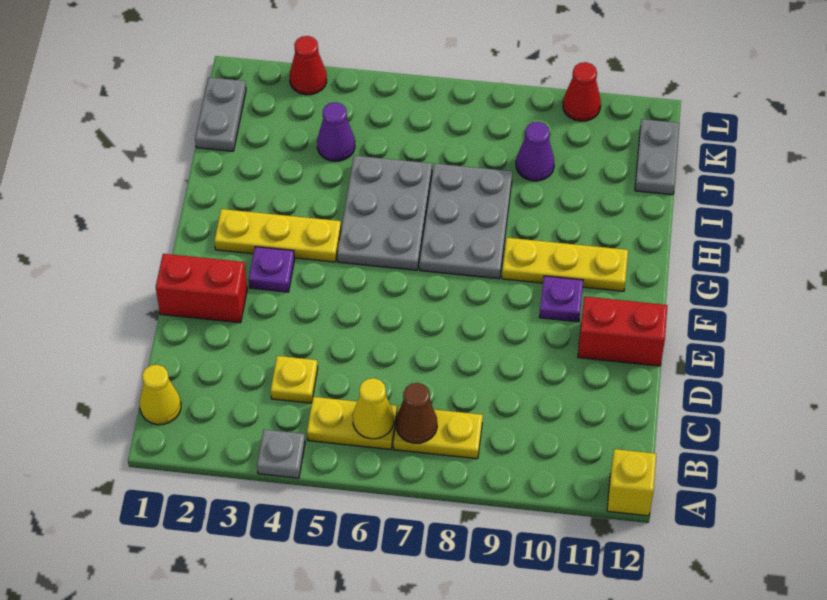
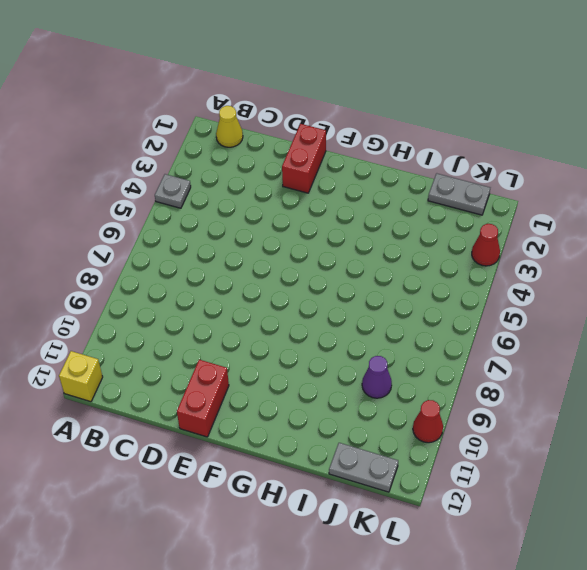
none -> yellow 1x2 plate [307,397,397,449]
none -> yellow 1x2 plate [393,406,483,459]
none -> yellow 1x1 plate [271,356,318,403]

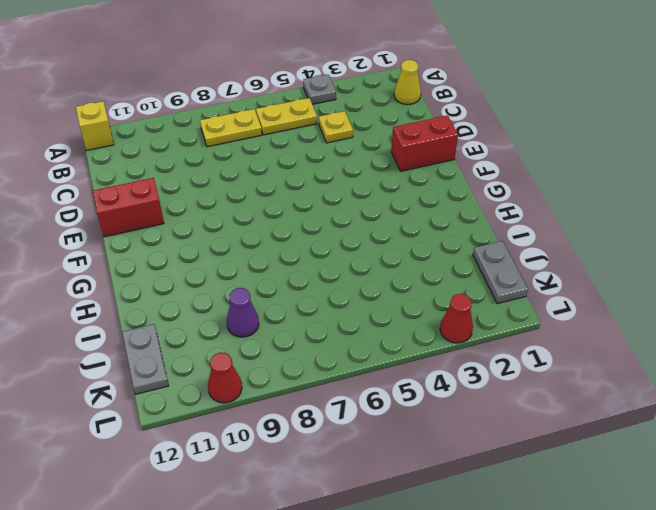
none -> purple 1x1 plate [249,247,295,292]
none -> purple 1x1 plate [539,276,583,322]
none -> yellow 1x3 plate [214,209,341,262]

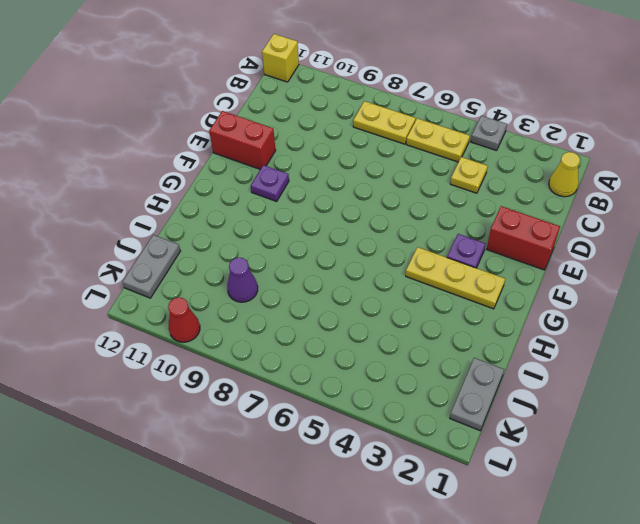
none -> grey 2x3 plate [337,156,432,270]
none -> grey 2x3 plate [420,164,512,279]
none -> yellow 1x3 plate [502,238,628,291]

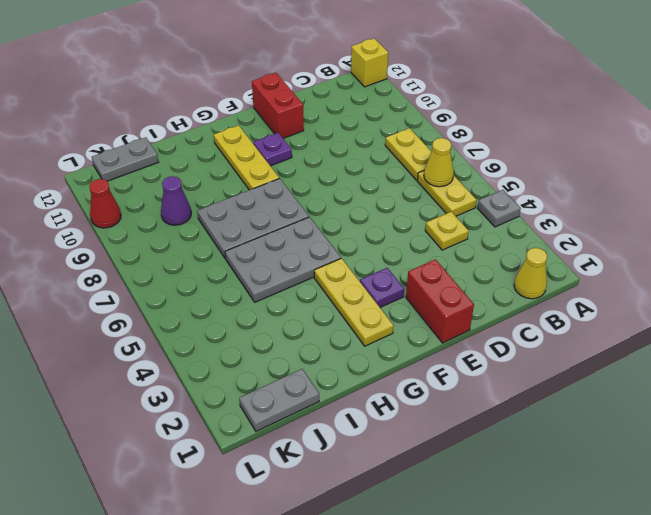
none -> purple 1x1 cone [317,102,355,161]
none -> red 1x1 cone [290,36,327,95]
none -> brown 1x1 cone [396,383,437,443]

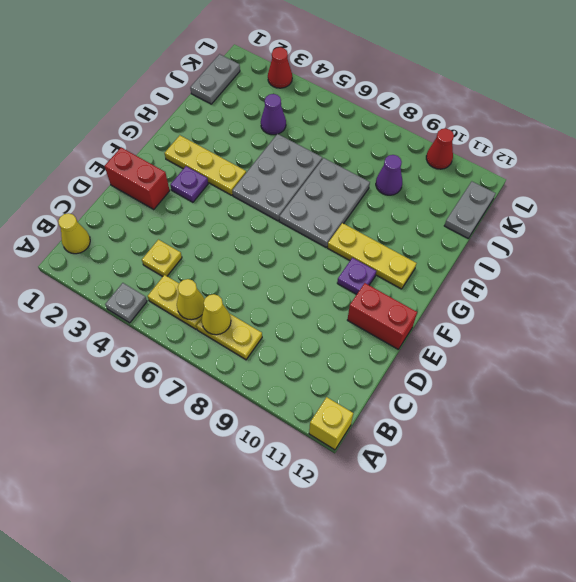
yellow 1x1 cone [201,294,231,335] -> brown 1x1 cone [396,383,437,443]

